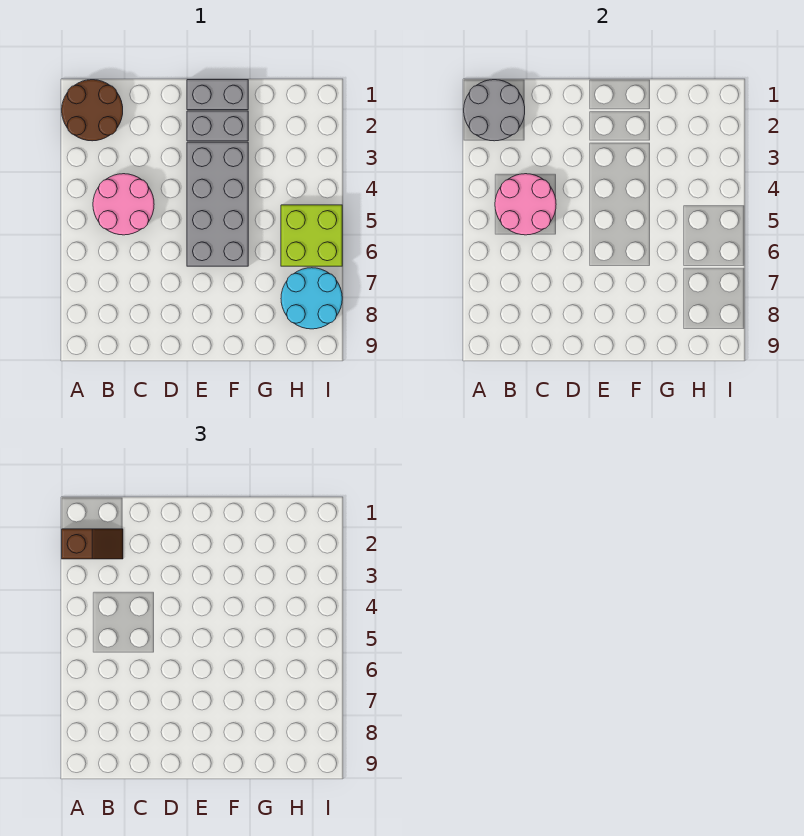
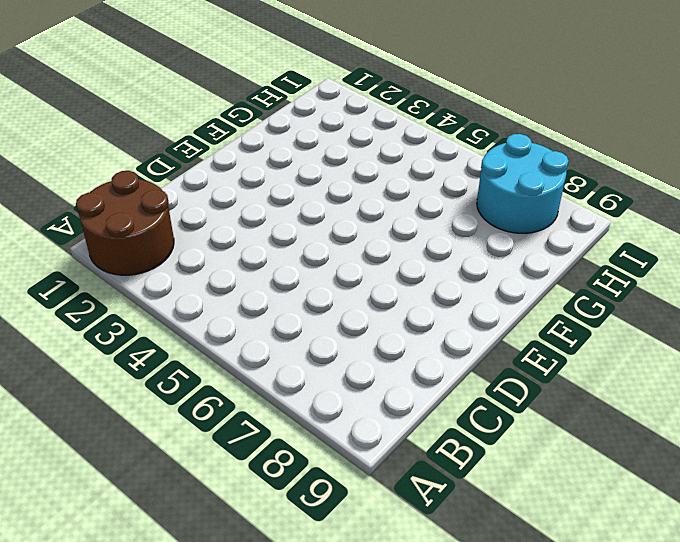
none -> pink 2x2 round brick [93,174,154,235]
none -> grey 1x2 brick [187,80,248,110]

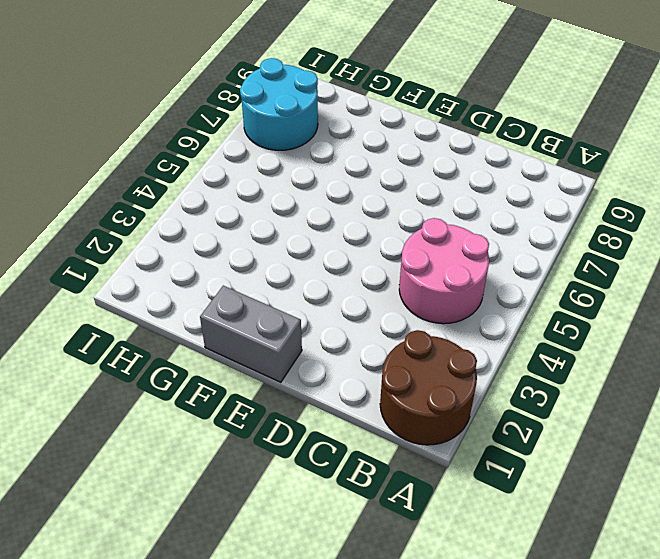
none -> grey 1x2 brick [187,111,248,141]
none -> grey 2x4 brick [187,142,248,266]

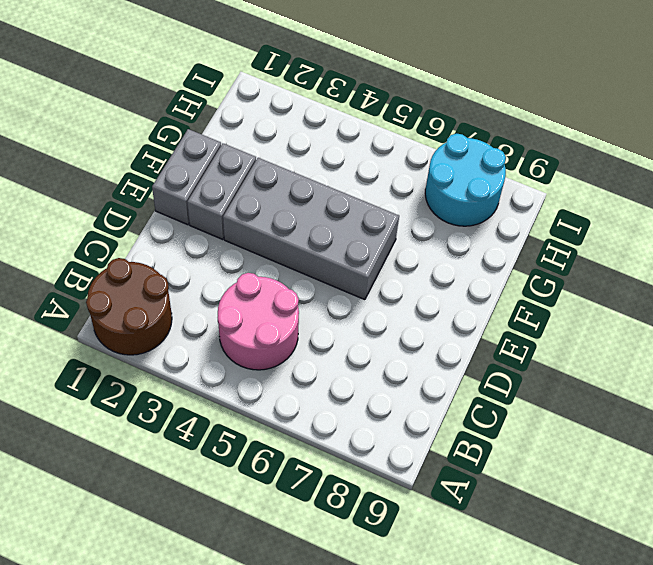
none -> lime 2x2 brick [281,205,342,266]
none -> grey 2x2 round brick [464,80,525,141]

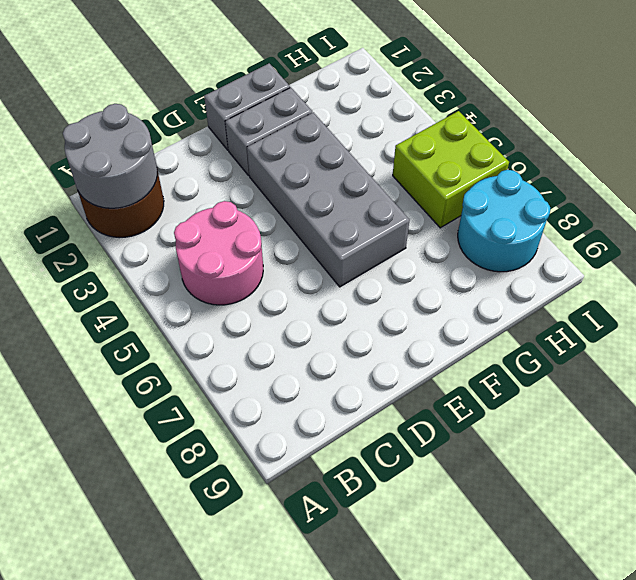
none -> pink 2x2 round brick [495,174,556,235]
none -> brown 1x2 slope [62,529,123,559]

